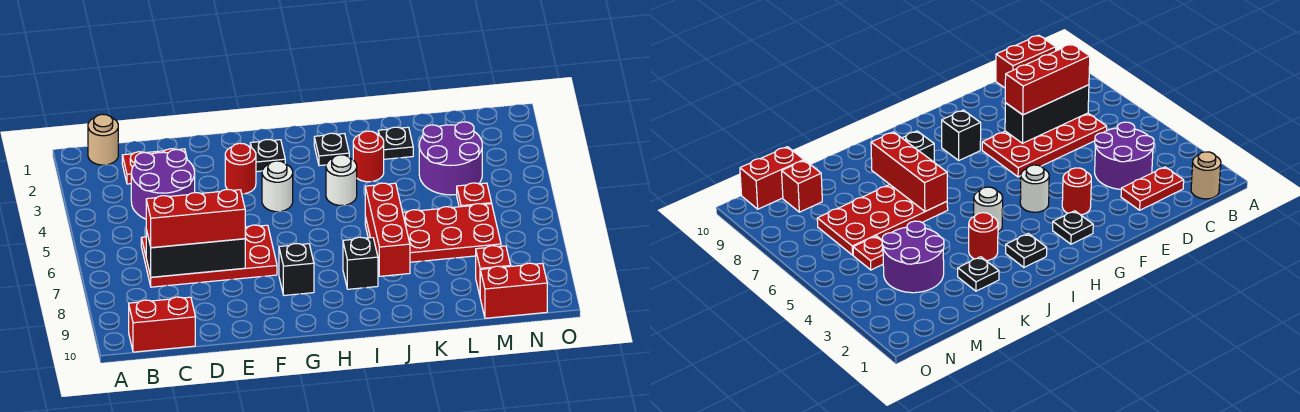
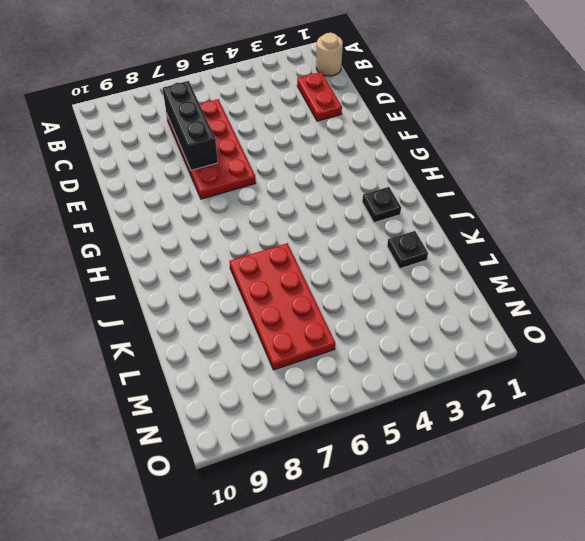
none -> red 1x2 brick [129,297,195,352]
none -> purple 2x2 round brick [131,150,195,219]
none -> red 1x1 round brick [225,143,256,194]

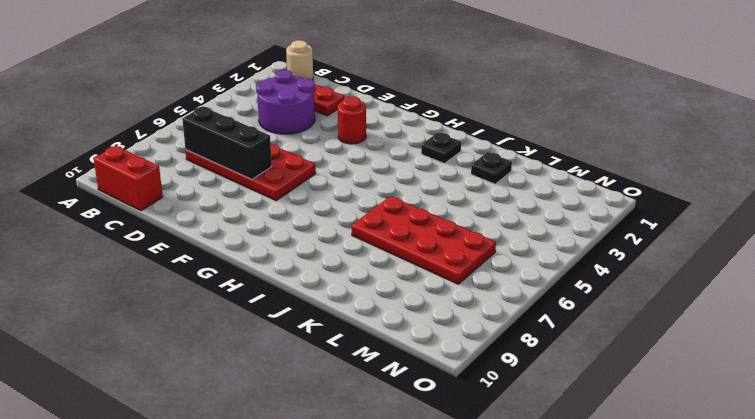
none -> black 1x1 plate [250,139,285,172]
none -> white 1x1 round brick [262,161,293,212]
none -> black 1x1 brick [279,244,314,295]

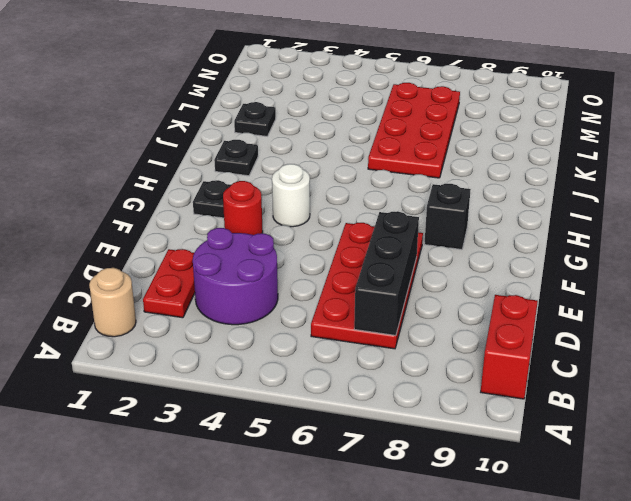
none -> white 1x1 round brick [326,155,357,205]
none -> black 1x1 brick [343,237,378,289]
none -> red 1x1 round brick [353,131,384,182]

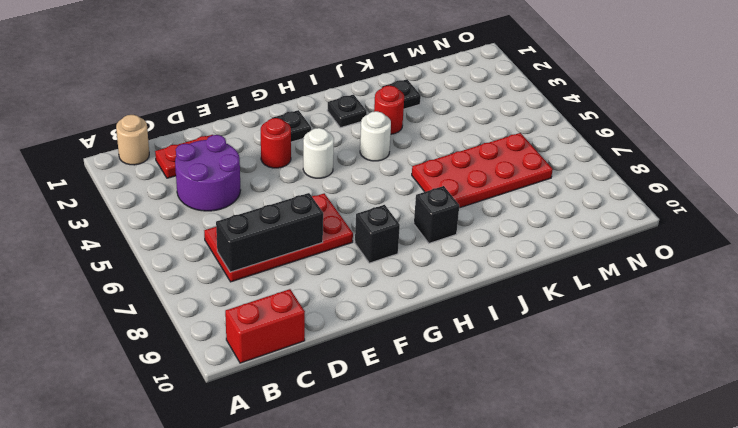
none -> purple 2x2 round brick [419,122,482,195]
none -> red 1x1 plate [457,183,492,207]
none -> red 1x1 brick [476,246,511,295]

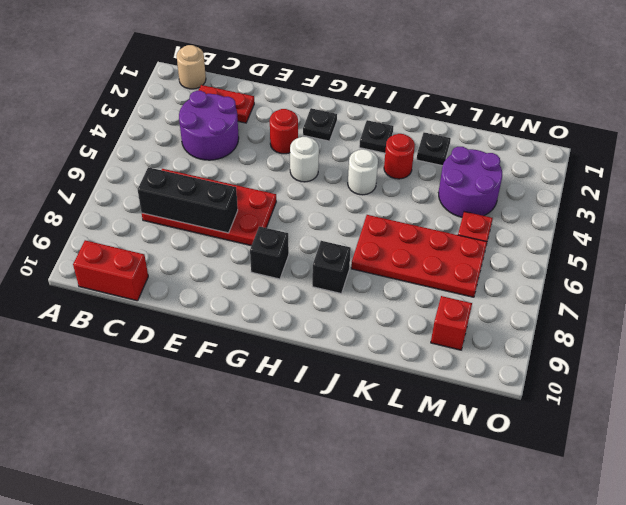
none -> red 1x2 brick [480,263,547,318]
none -> red 1x3 brick [365,183,410,276]
none -> red 1x3 brick [146,189,245,248]

